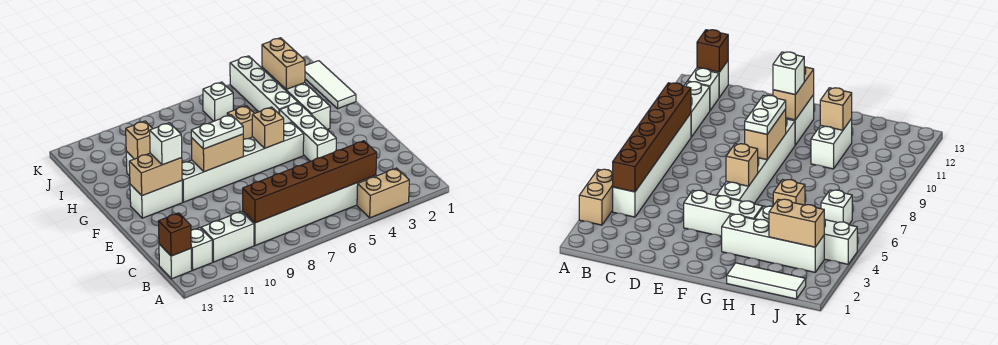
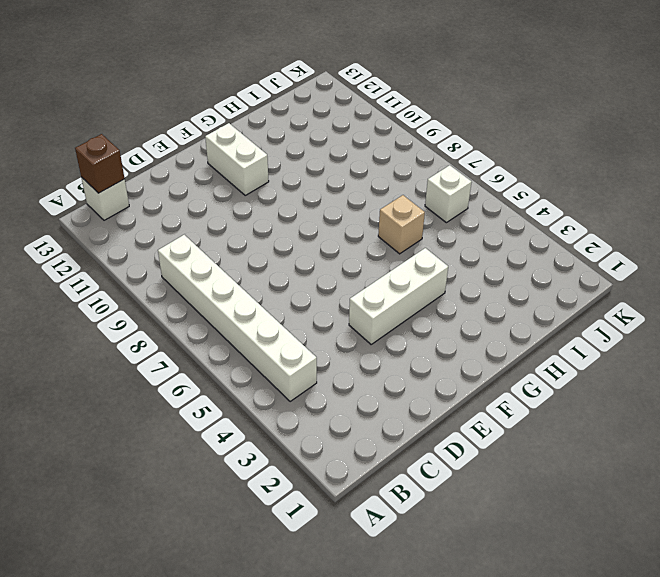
none -> tan 1x2 brick [357,168,409,218]
none -> white 1x2 brick [201,211,254,262]
none -> white 1x1 brick [191,228,212,270]

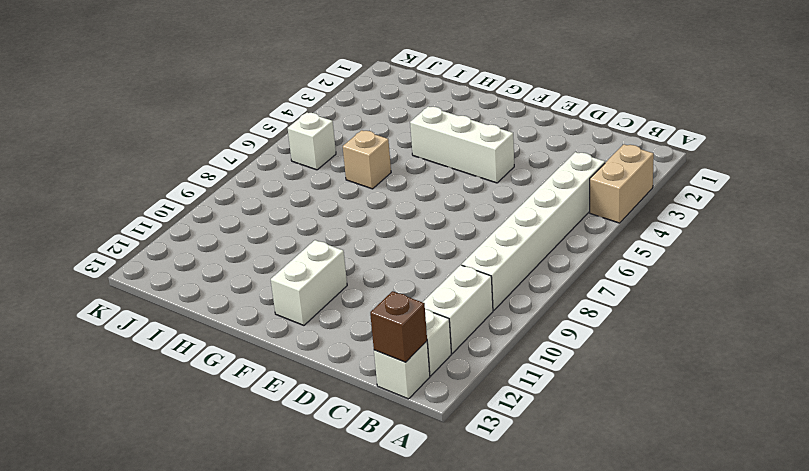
none -> white 1x6 brick [182,122,304,202]
none -> white 1x4 brick [262,67,330,129]
none -> white 1x3 tile [305,61,356,109]

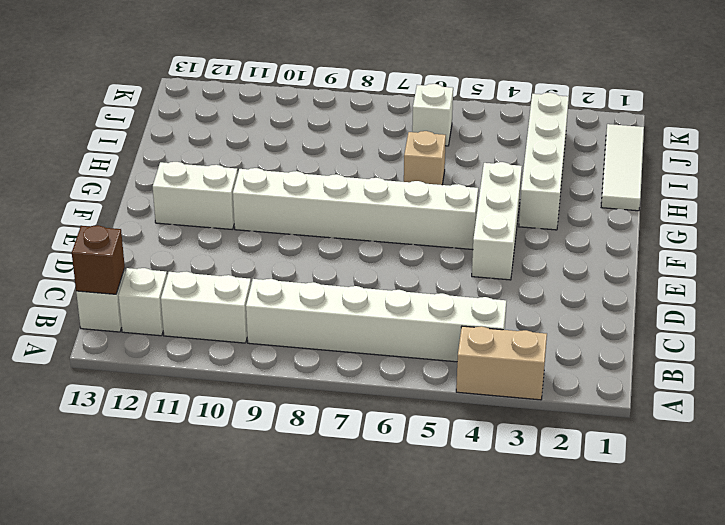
none -> white 1x4 brick [230,56,298,115]
none -> white 1x2 brick [811,119,852,169]
none -> brown 1x6 brick [243,141,377,223]

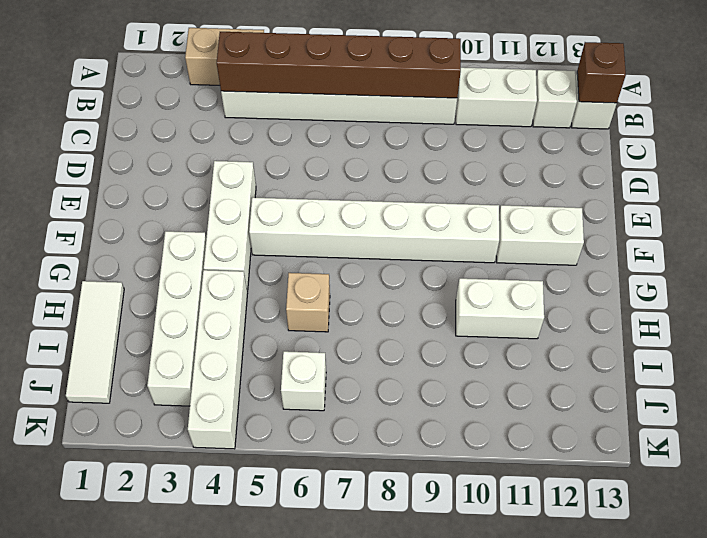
none -> tan 1x1 brick [252,107,284,148]
none -> tan 1x2 brick [191,134,243,172]
none -> tan 1x2 brick [129,153,182,196]

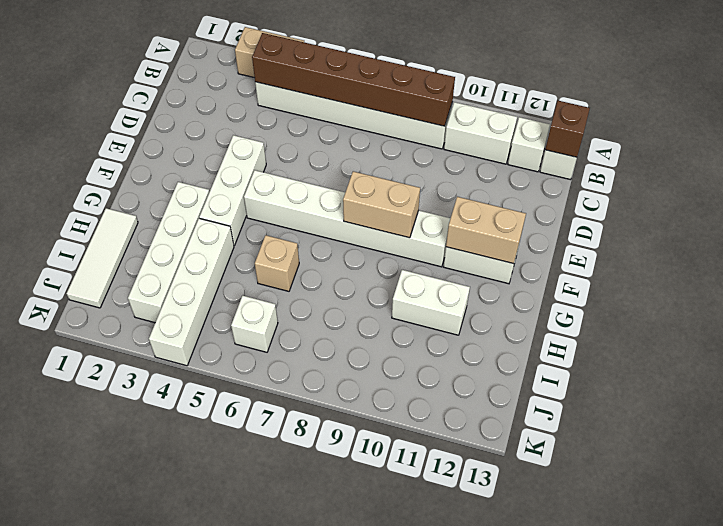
none -> tan 1x1 brick [252,107,284,148]
none -> tan 1x1 brick [126,121,153,159]
none -> tan 1x2 brick [262,38,305,89]

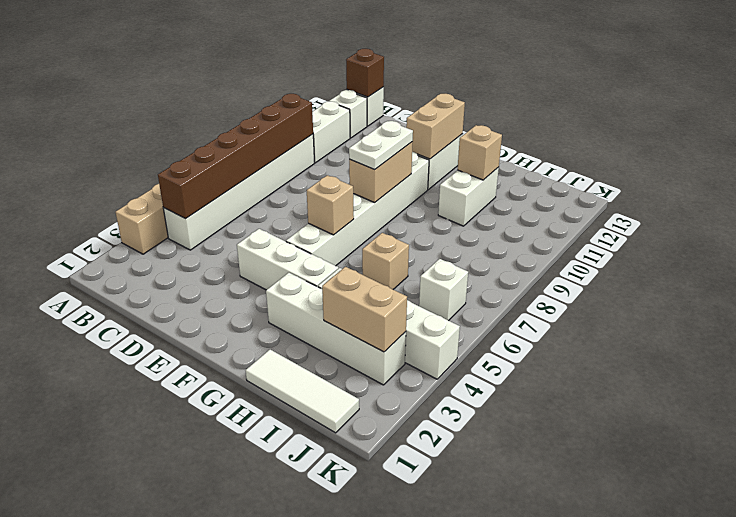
none -> white 1x1 brick [150,123,182,165]

